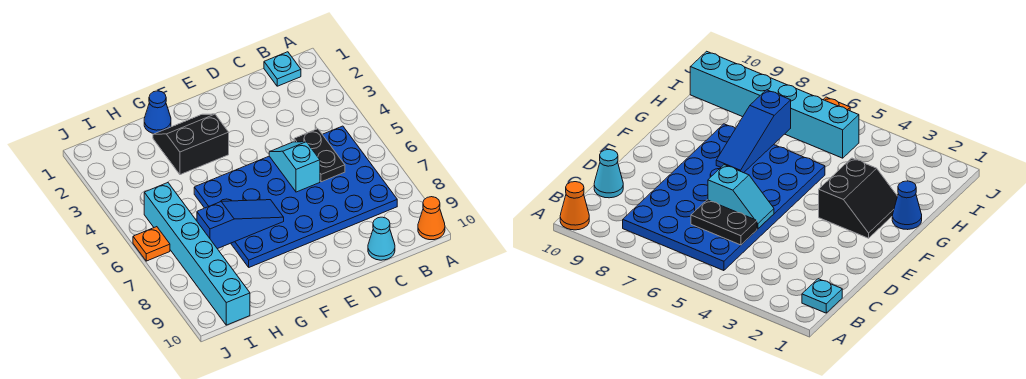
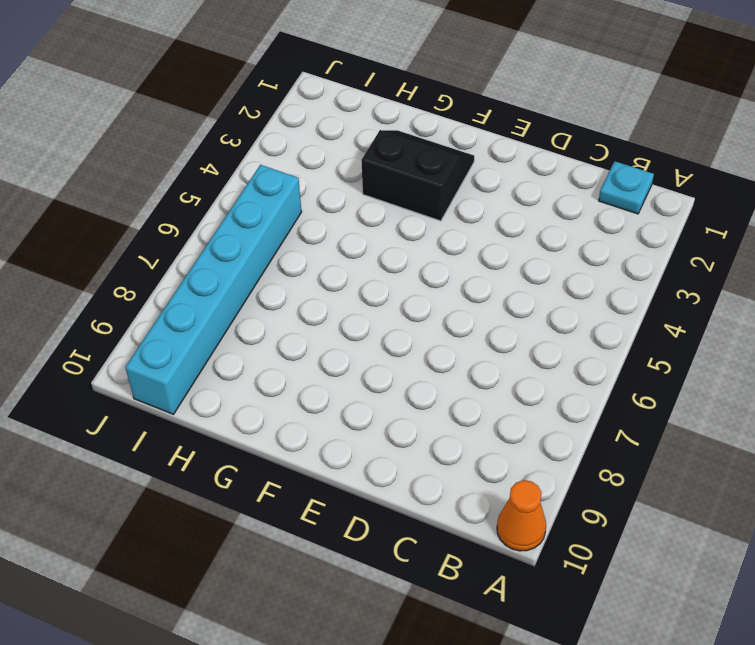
none -> blue 4x6 plate [194,126,397,267]
none -> cyan 1x1 cone [368,217,395,260]

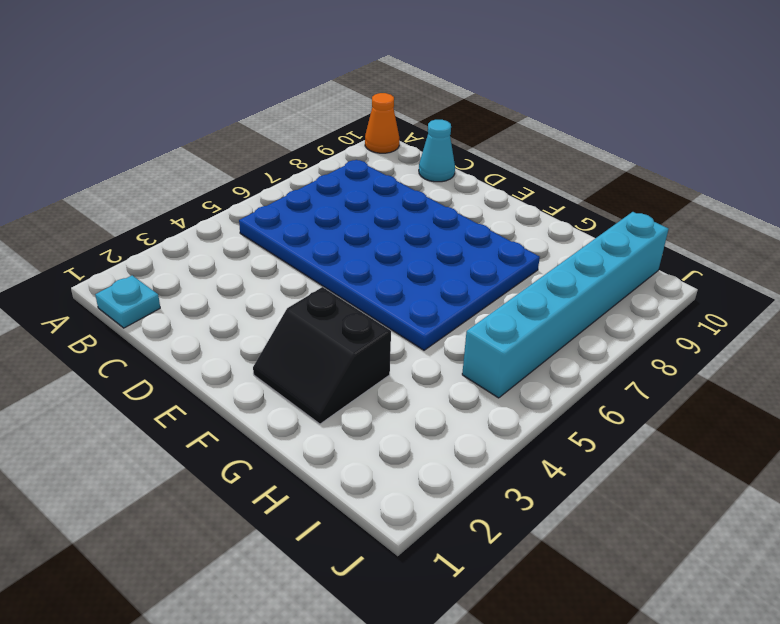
none -> blue 1x1 cone [144,91,171,134]
none -> orange 1x1 plate [133,227,170,261]

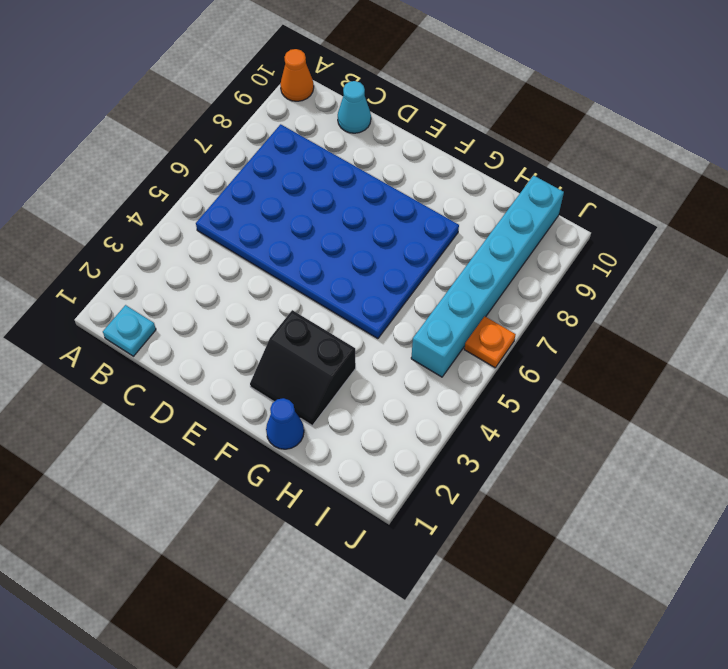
none -> black 1x2 plate [294,129,345,182]
none -> cyan 1x2 slope [269,142,320,192]

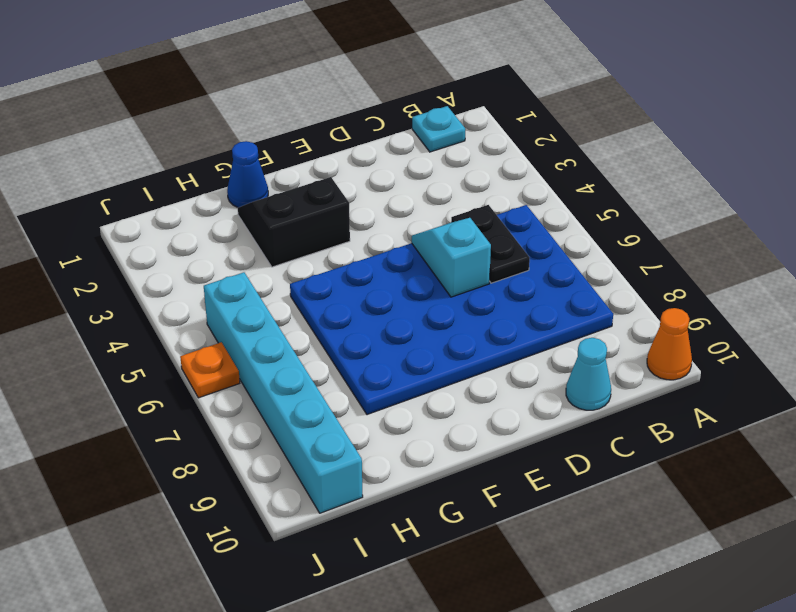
none -> blue 1x3 slope [197,200,284,249]

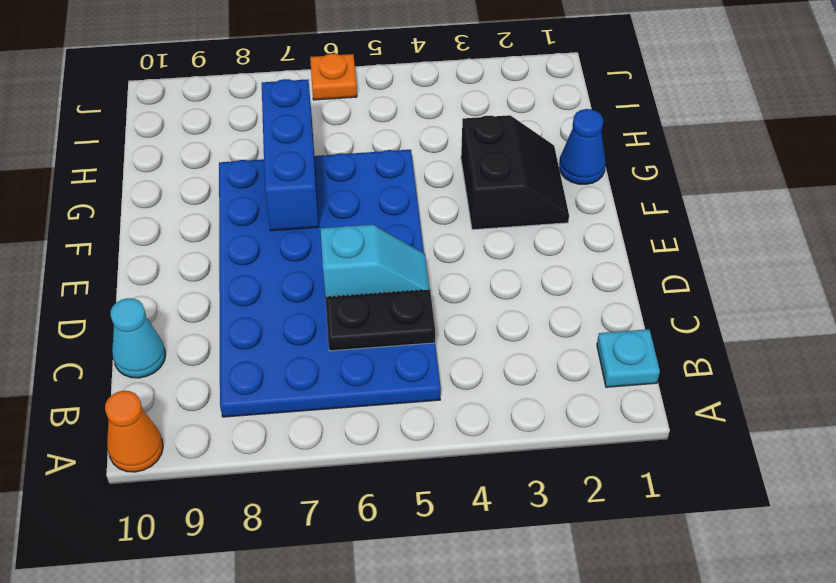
blue 1x3 brick [262,79,319,231] -> blue 1x3 slope [197,200,284,249]
none -> cyan 1x6 brick [144,183,250,325]

